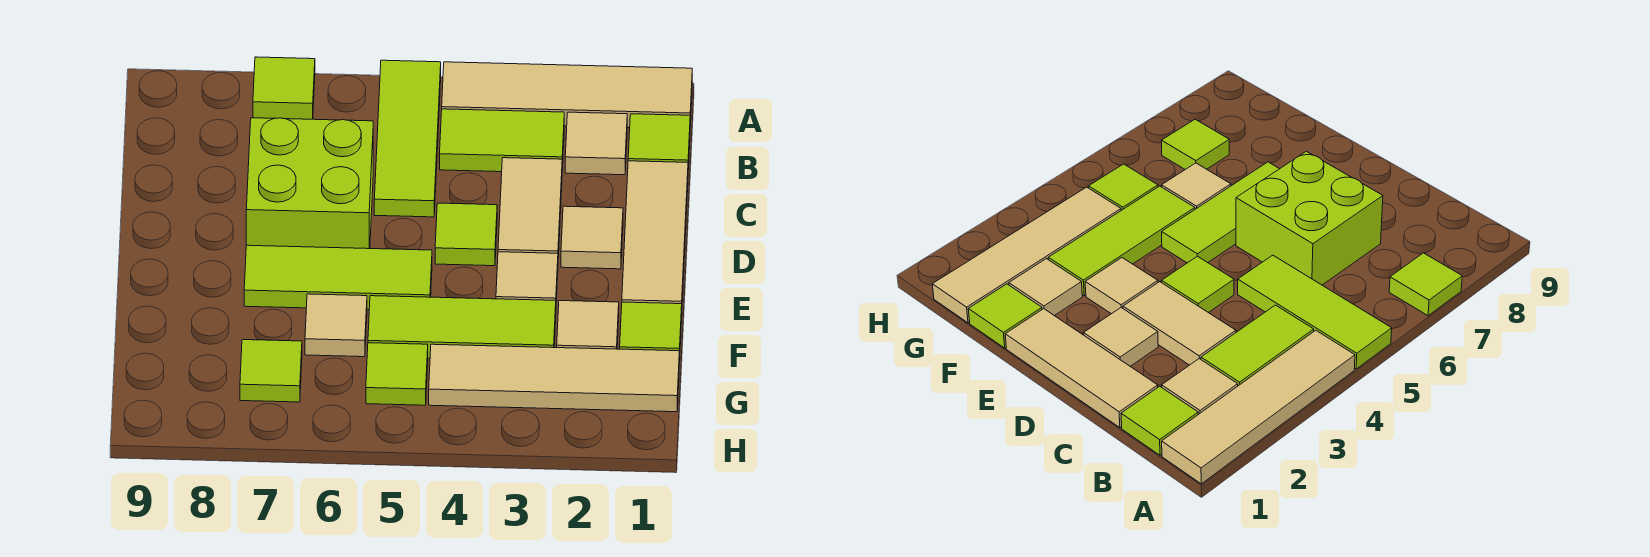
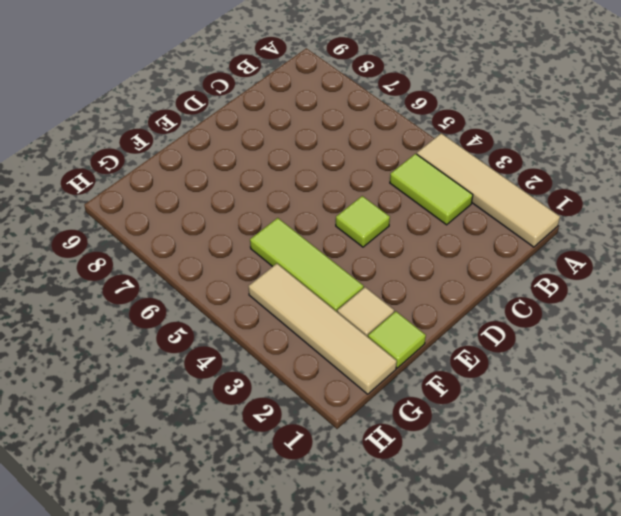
none -> lime 1x3 tile [374,60,441,217]
none -> lime 1x1 tile [253,57,315,119]
none -> lime 1x1 tile [628,114,690,170]

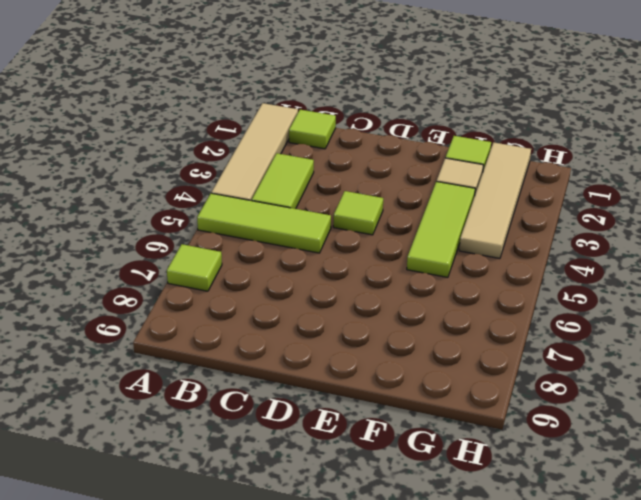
none -> tan 1x1 tile [565,112,627,175]
none -> tan 1x3 tile [622,161,688,304]
none -> tan 1x2 tile [498,158,562,258]

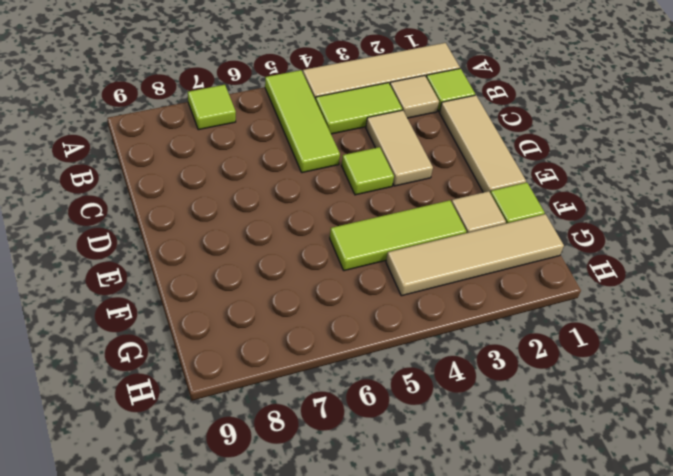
none -> lime 2x2 brick [246,118,373,249]
none -> tan 1x1 tile [561,206,623,269]
none -> tan 1x1 tile [496,252,558,301]

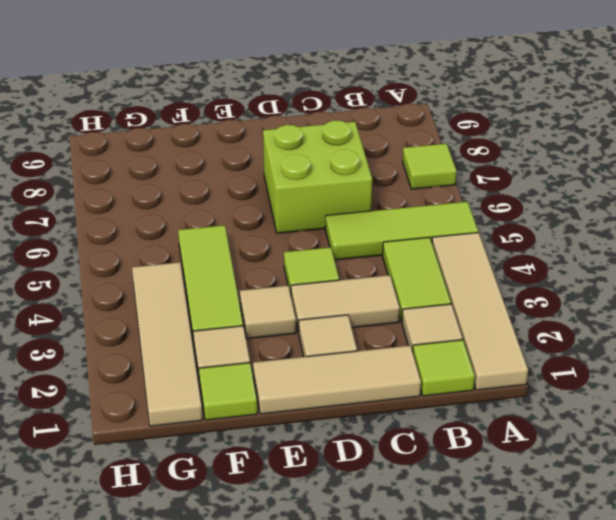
none -> lime 1x3 tile [244,245,432,310]
none -> tan 1x1 tile [305,294,367,357]
none -> lime 1x1 tile [366,343,428,405]

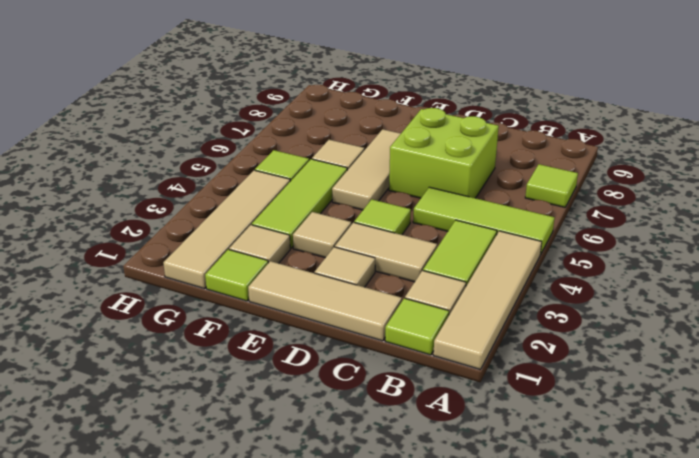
tan 1x3 tile [332,129,401,210] -> lime 1x3 tile [244,245,432,310]
none -> lime 1x1 tile [240,340,302,402]

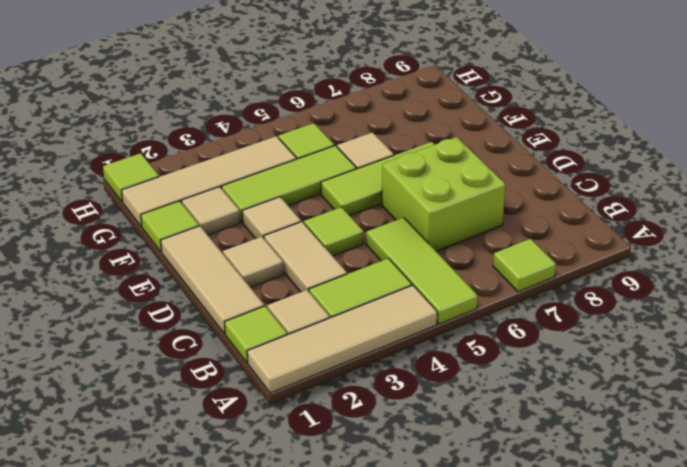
lime 1x1 tile [103,153,159,202] -> lime 1x1 tile moved to [240,340,302,402]

